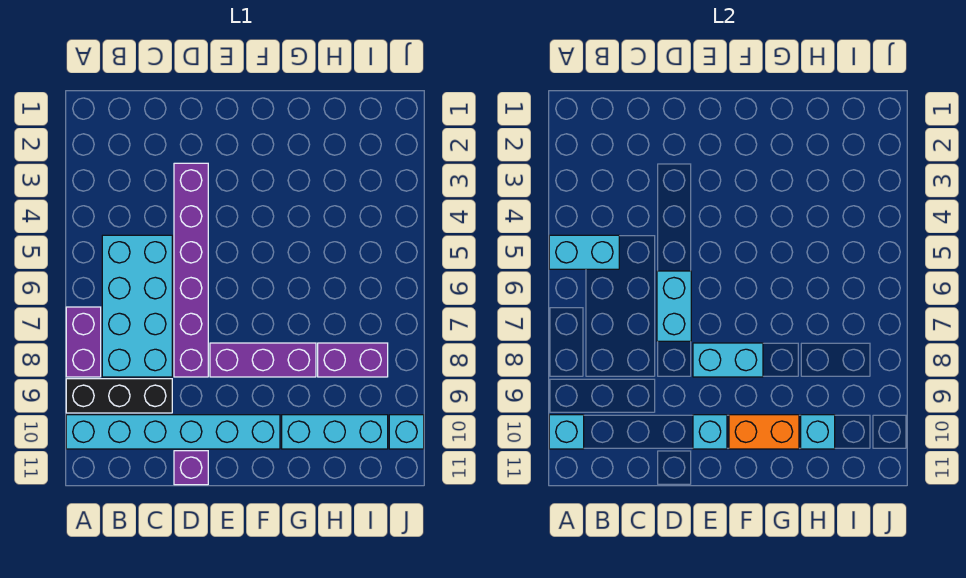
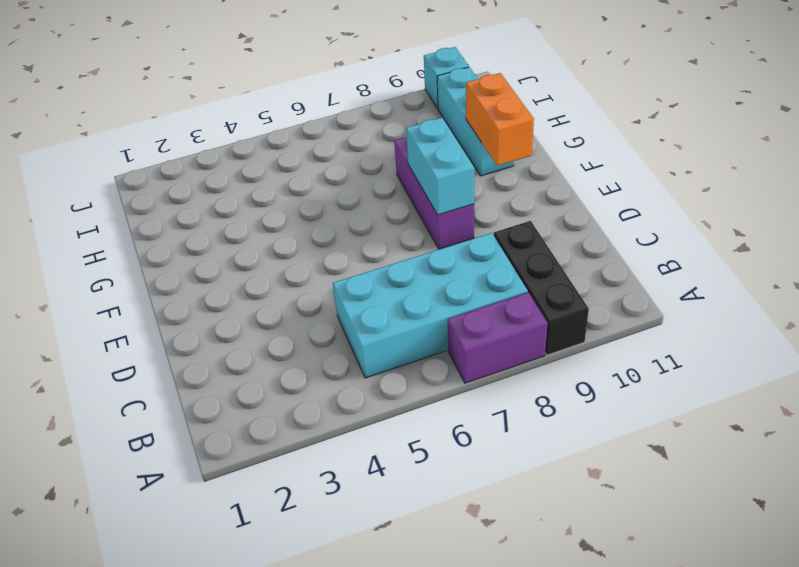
none -> cyan 1x6 brick [66,415,280,449]
none -> purple 1x6 brick [174,163,208,377]
none -> purple 1x1 brick [174,451,208,485]

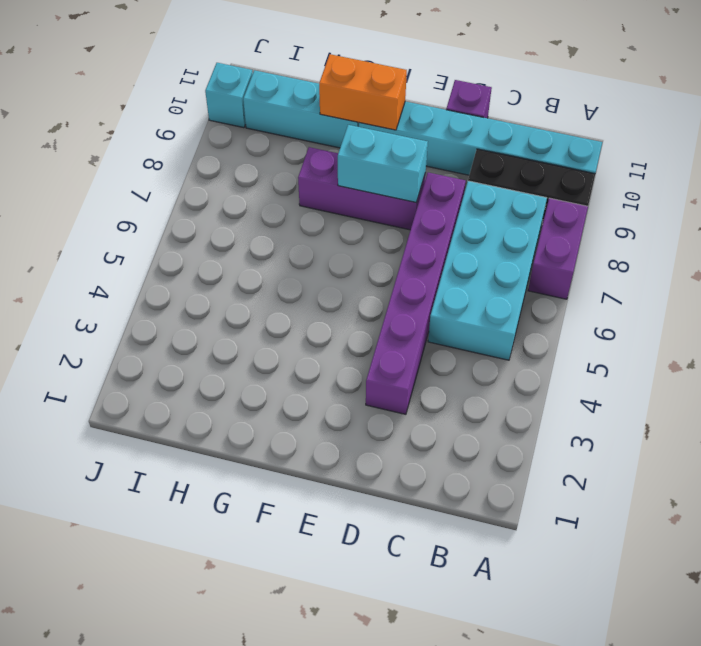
none -> purple 1x2 brick [318,343,388,377]
none -> cyan 1x2 brick [549,235,619,269]
none -> cyan 1x1 brick [549,415,584,449]

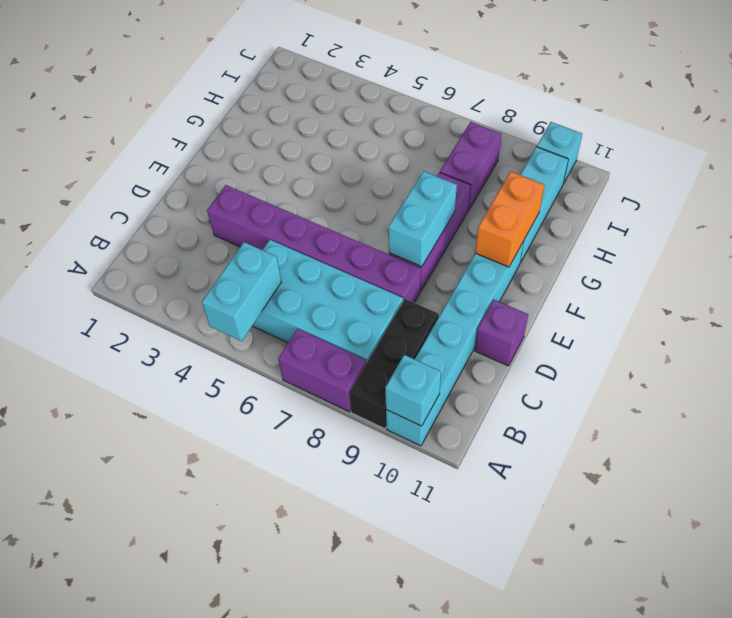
none -> cyan 1x2 brick [657,271,691,341]
none -> cyan 1x1 brick [693,415,727,449]
none -> cyan 1x1 brick [801,415,835,449]

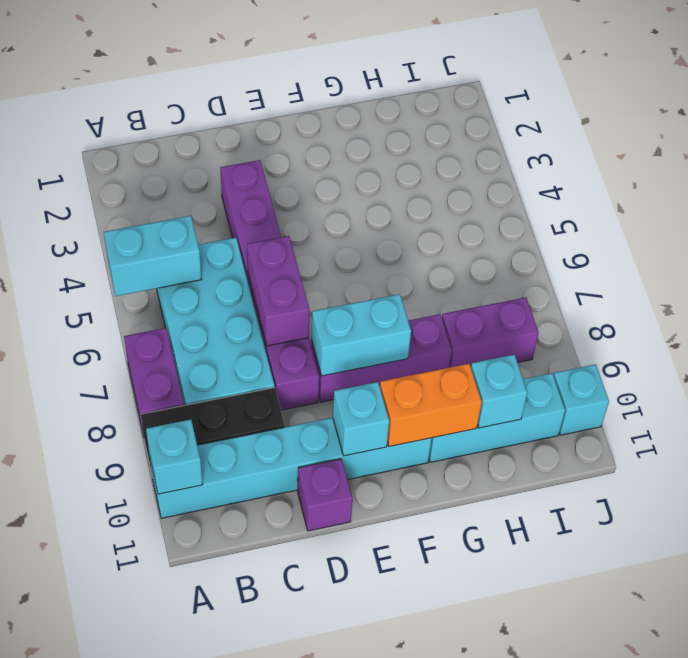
purple 1x2 brick [247,236,310,346] -> cyan 1x2 brick [657,271,691,341]

